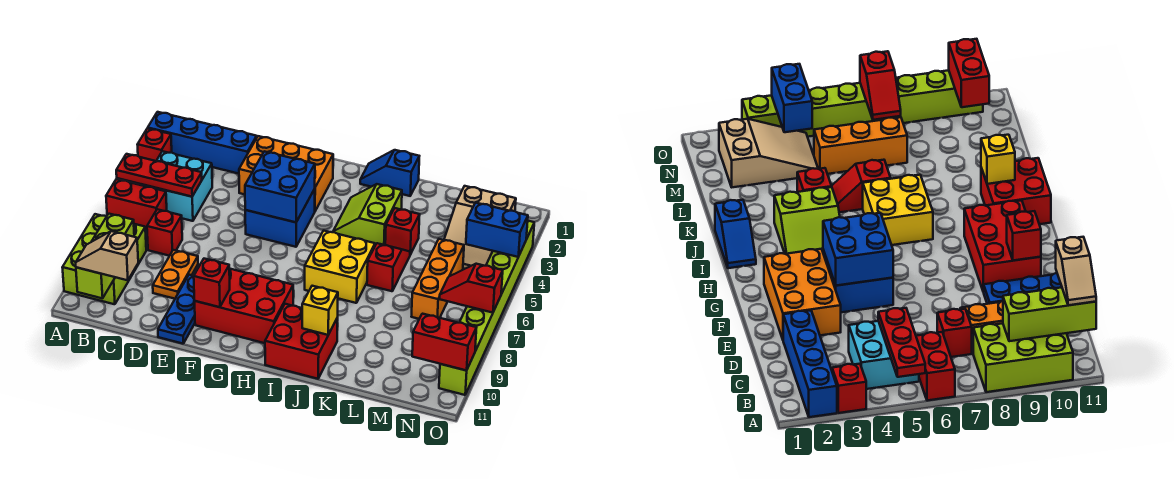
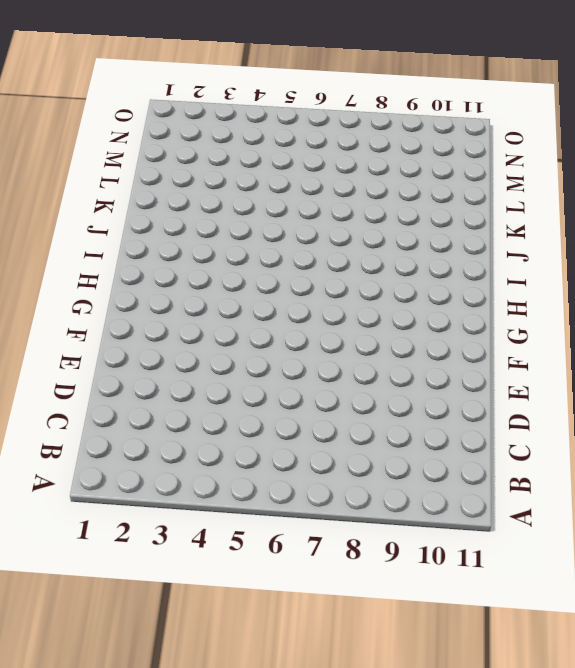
none -> blue 1x4 brick [148,112,257,174]
none -> red 1x1 brick [137,128,172,161]
none -> red 1x2 brick [106,179,167,230]

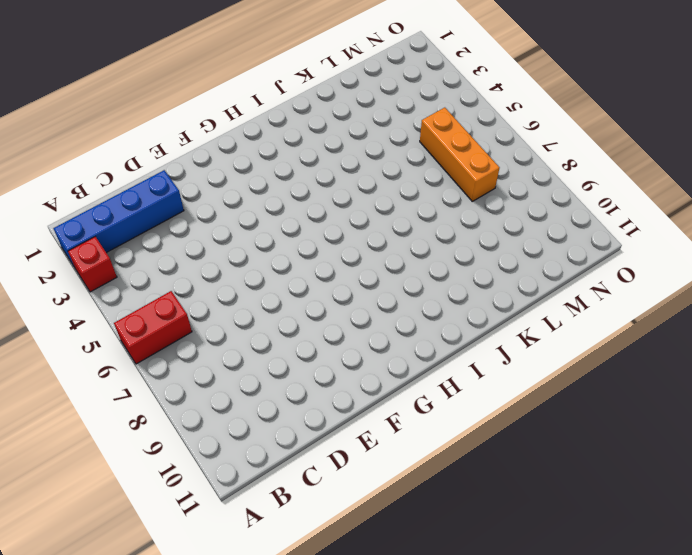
none -> lime 2x3 brick [62,214,146,304]
none -> cyan 2x2 brick [142,151,212,221]
none -> red 1x1 brick [147,209,182,256]

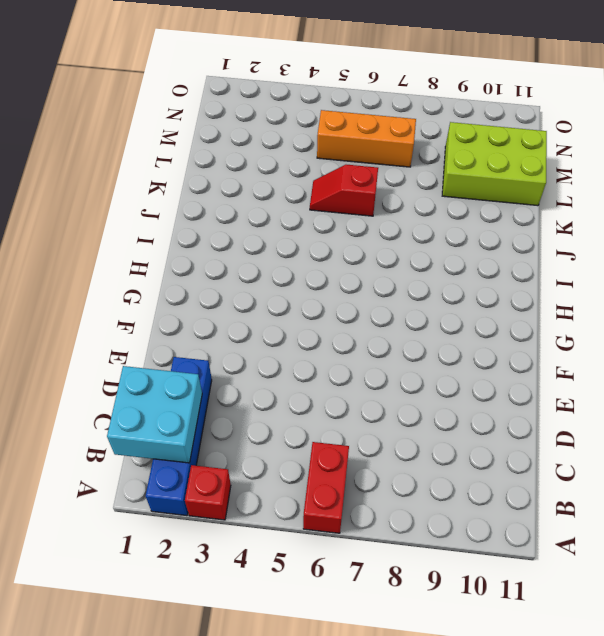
cyan 2x2 brick [107,366,202,463] -> cyan 2x2 brick moved to [142,151,212,221]
lime 2x3 brick [442,122,547,206] -> lime 2x3 brick moved to [62,214,146,304]
none -> red 1x1 brick [147,209,182,256]
none -> orange 1x2 plate [153,250,198,299]
none -> orange 2x3 brick [239,136,333,211]

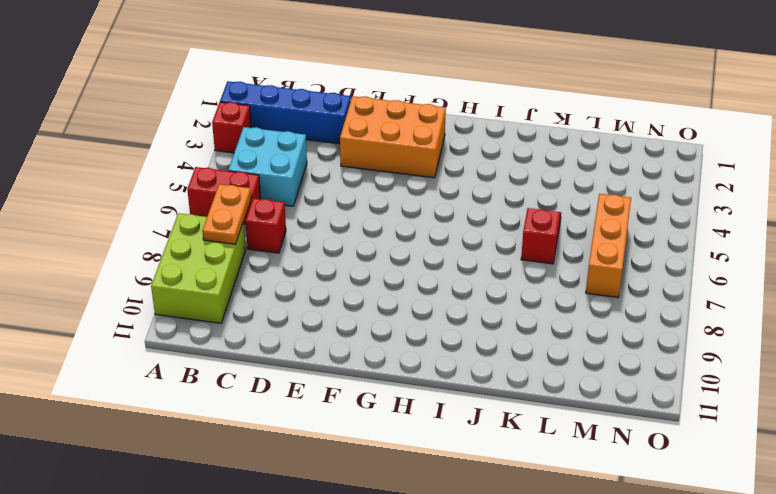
orange 1x2 plate [202,184,251,244] -> orange 1x2 plate moved to [153,250,198,299]
none -> blue 1x3 plate [158,275,195,344]
none -> blue 2x2 brick [245,189,315,247]
none -> red 2x3 brick [195,269,293,343]

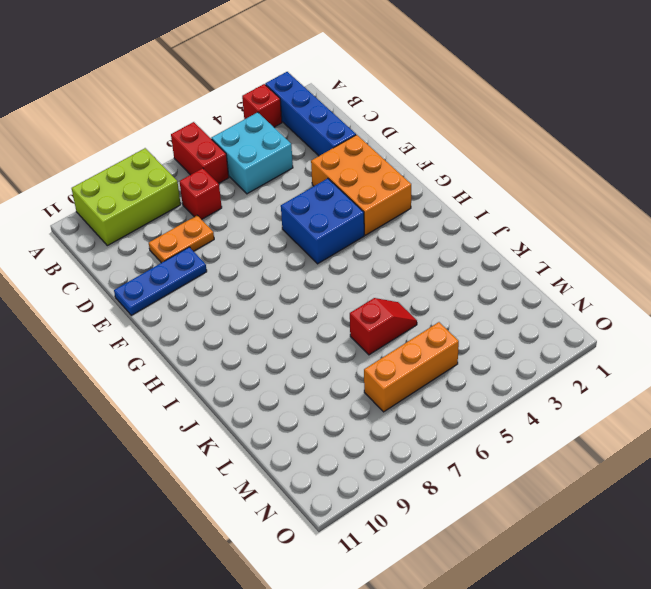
none -> red 2x3 brick [195,269,293,343]
none -> blue 1x2 slope [360,150,419,196]
none -> lime 2x2 slope [333,184,402,245]

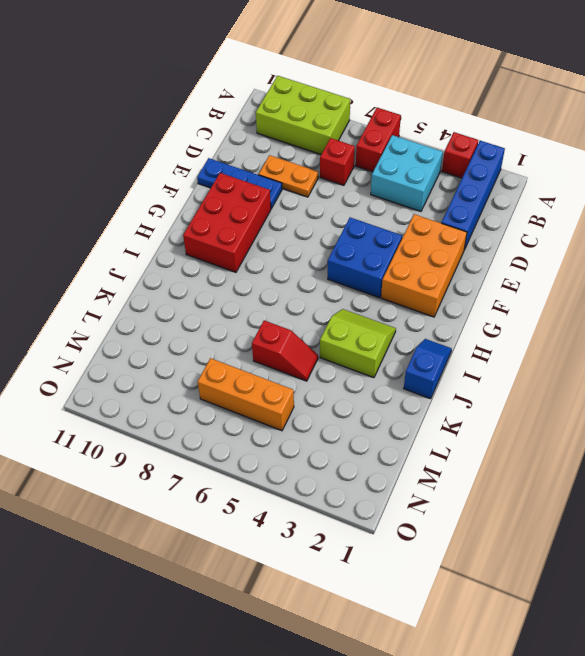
none -> yellow 2x2 brick [305,231,375,303]
none -> red 2x2 brick [265,304,338,379]
none -> red 1x1 brick [385,208,420,255]

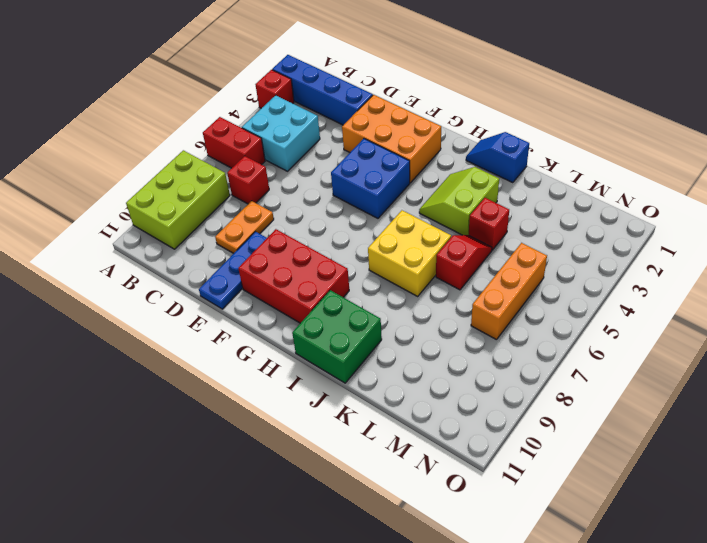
green 2x2 brick [292,290,382,383] -> red 2x2 brick [265,304,338,379]
none -> tan 2x3 slope [444,186,516,269]
none -> lime 1x8 brick [439,221,534,395]
none -> red 1x3 plate [116,154,202,197]

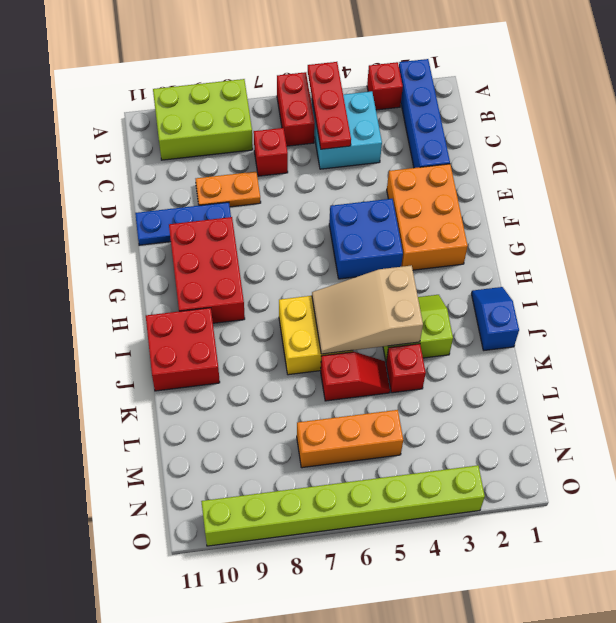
tan 2x3 slope [312,265,423,354] -> tan 2x3 slope moved to [444,186,516,269]
none -> lime 1x3 brick [76,214,134,298]
none -> blue 2x2 brick [245,151,315,222]
none -> red 1x1 brick [194,259,230,307]

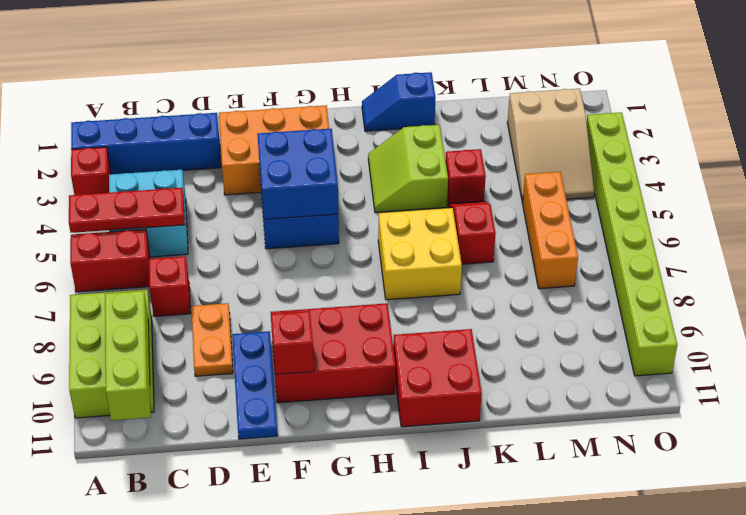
none -> yellow 1x1 brick [302,286,338,335]
none -> blue 1x2 brick [466,203,528,257]
none -> red 1x2 slope [440,264,503,313]

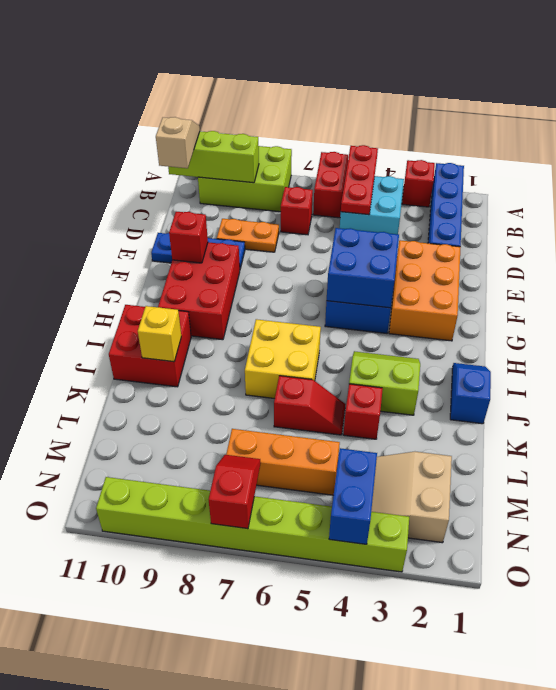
none -> red 1x2 brick [412,314,476,371]

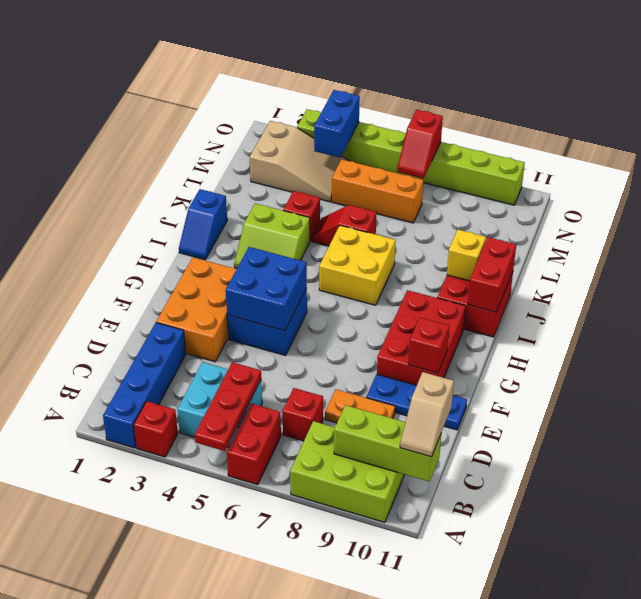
red 1x2 brick [468,237,516,312] -> red 1x2 brick moved to [412,314,476,371]

